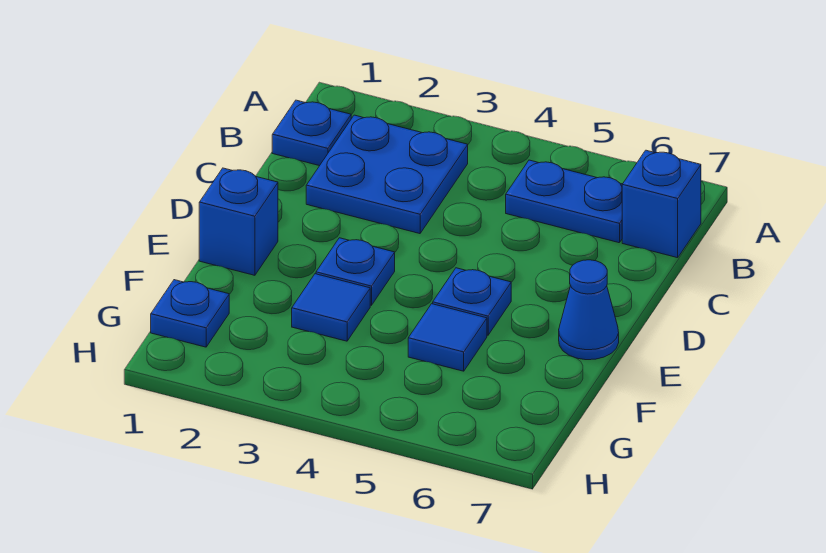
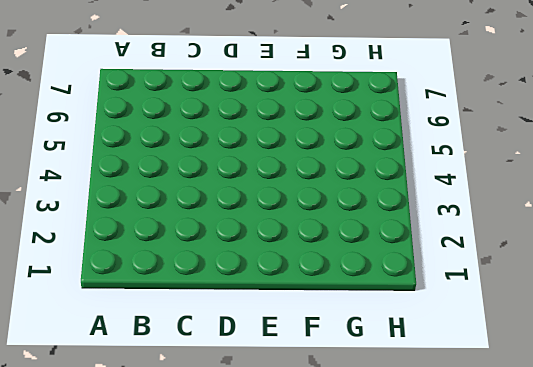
none -> blue 1x1 plate [272,100,351,166]
none -> blue 2x2 plate [306,115,468,234]

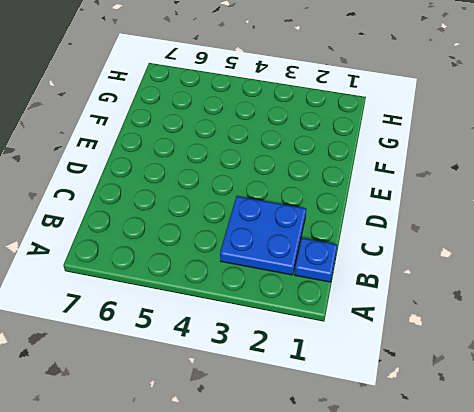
none -> blue 1x2 plate [506,160,622,243]
none -> blue 1x1 brick [622,150,701,258]

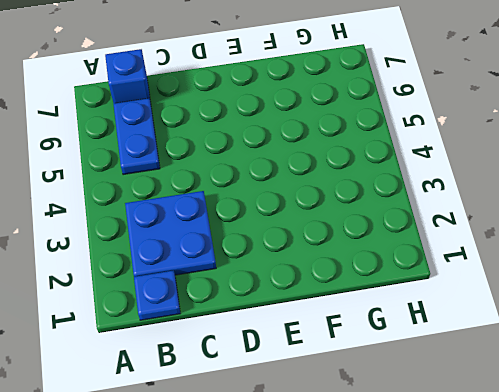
none -> blue 1x1 brick [199,168,278,275]
none -> blue 1x1 plate [316,238,395,305]

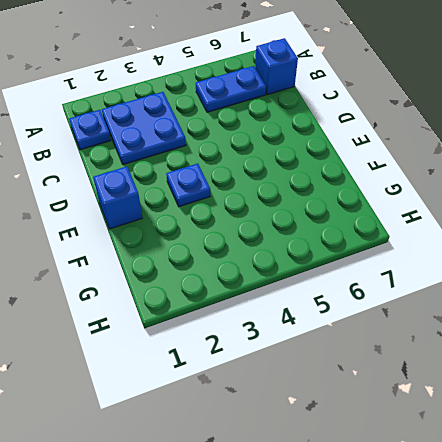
none -> blue 1x1 plate [433,268,511,335]
none -> blue 1x1 cone [559,260,619,360]

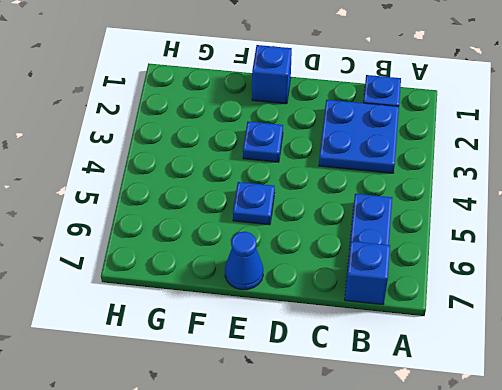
none -> blue 1x1 tile [292,274,370,341]
none -> blue 1x1 tile [408,304,487,371]

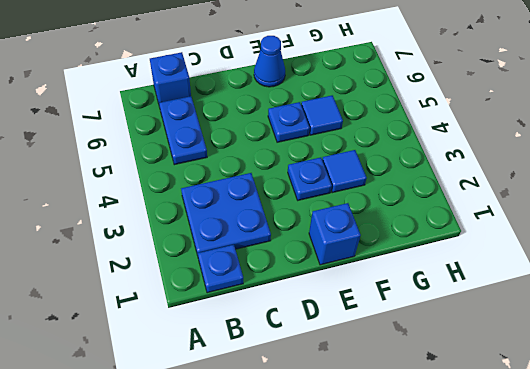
none -> blue 1x1 plate [151,280,229,347]

